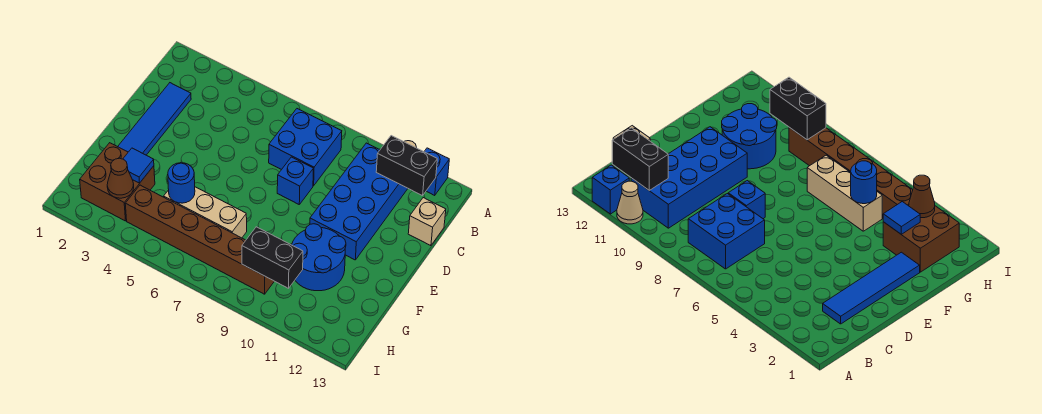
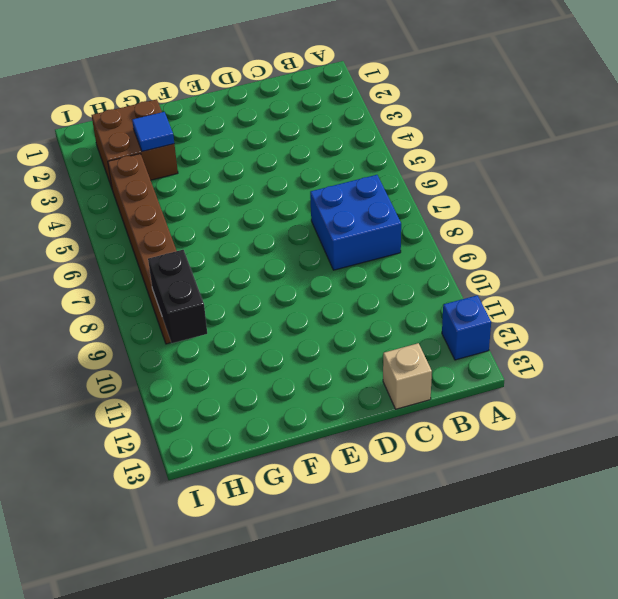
none -> tan 1x1 cone [617,181,643,224]
none -> blue 2x4 brick [310,143,408,260]
none -> blue 1x4 tile [118,83,191,155]

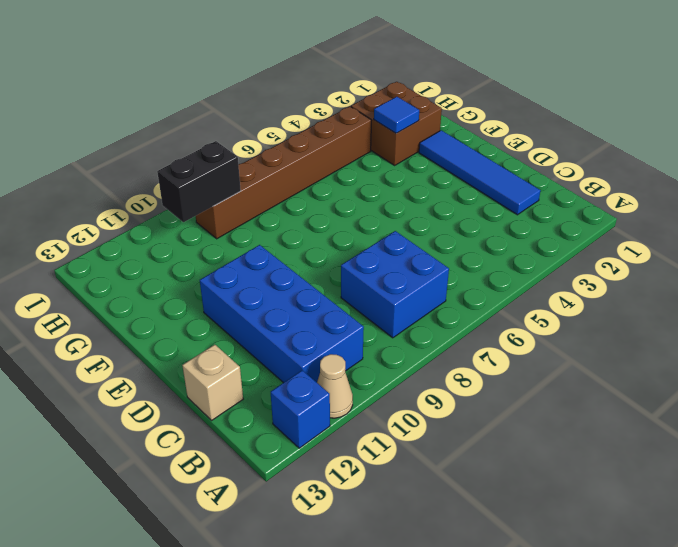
none -> blue 1x1 brick [277,157,313,204]
none -> blue 2x2 round brick [292,224,346,291]
none -> tan 1x3 brick [164,187,247,238]

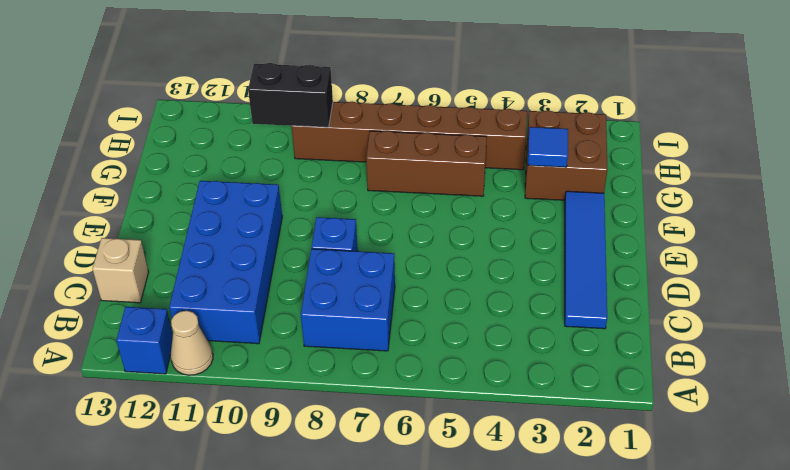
brown 1x3 brick [366,131,487,196] -> tan 1x3 brick [164,187,247,238]
none -> blue 2x2 round brick [292,224,346,291]
none -> black 1x2 brick [376,136,437,196]
none -> blue 1x1 round brick [168,163,195,203]

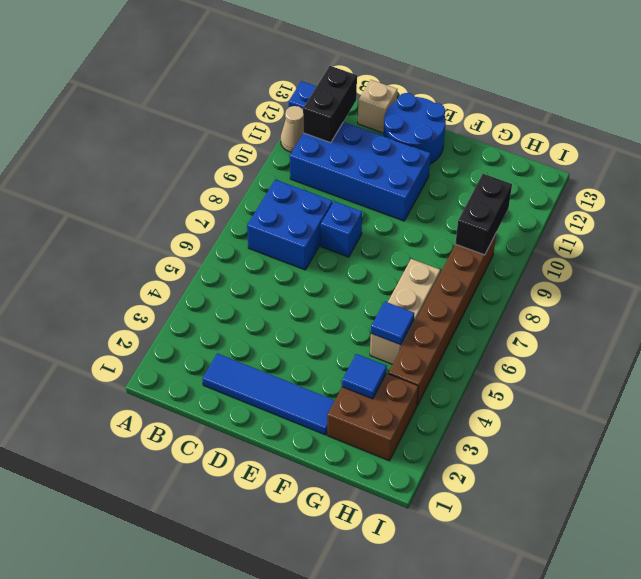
blue 2x2 round brick [383,93,446,164] -> blue 2x2 round brick moved to [292,224,346,291]
blue 1x1 tile [371,302,415,345] -> blue 1x1 round brick [168,163,195,203]
none -> brown 1x1 cone [107,158,134,198]

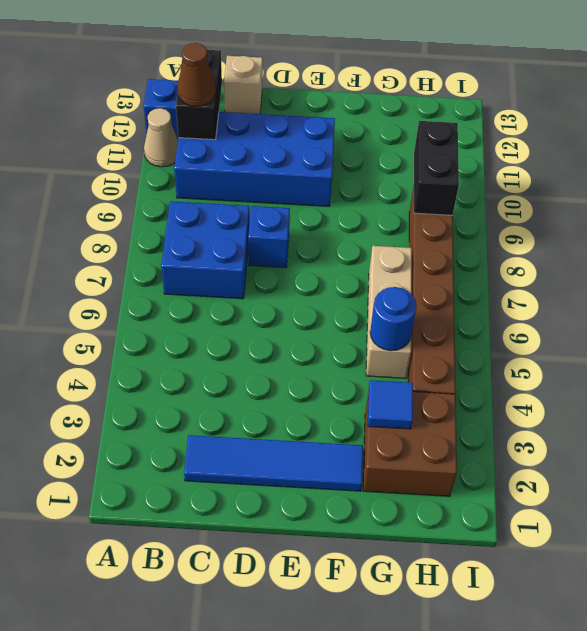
brown 1x1 cone [177,43,216,107] -> brown 1x1 cone moved to [107,158,134,198]
none -> blue 2x2 round brick [292,224,346,291]

